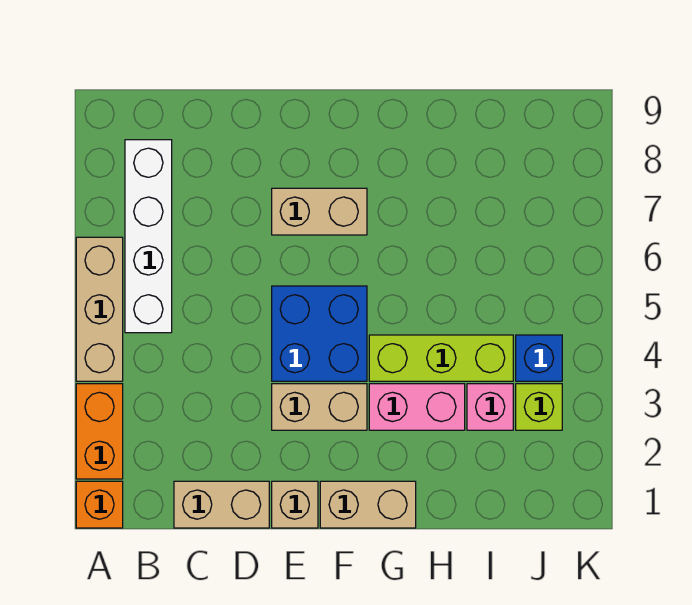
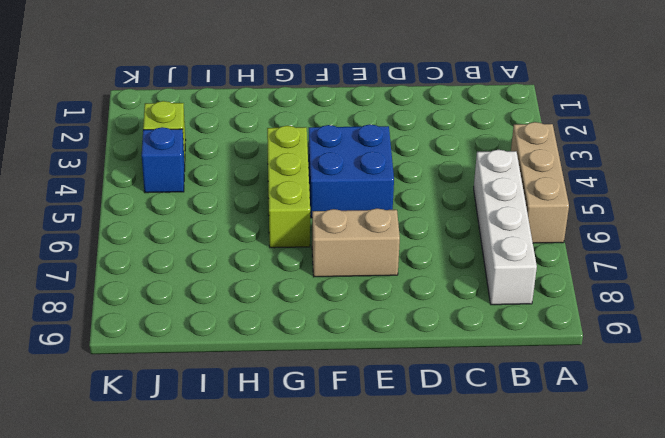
lime 1x3 brick [267,126,310,248] -> lime 1x3 brick turned to [369,335,513,381]
none -> orange 1x1 brick [76,481,123,528]
none -> orange 1x2 brick [76,384,123,479]
none -> tan 1x2 brick [174,481,269,528]

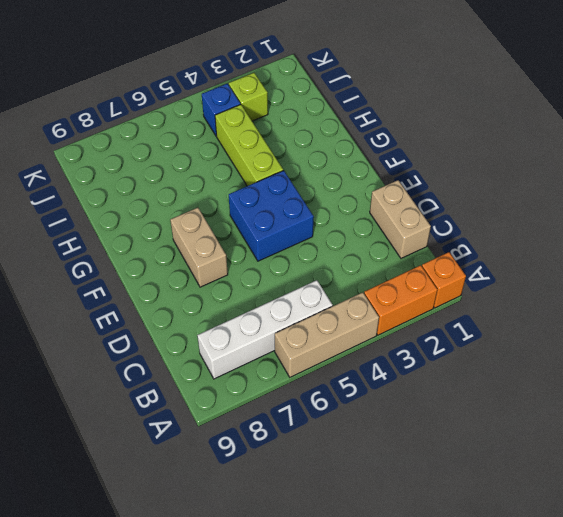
none -> tan 1x1 brick [272,481,318,528]
none -> tan 1x2 brick [272,384,367,430]
none -> tan 1x2 brick [320,481,416,528]

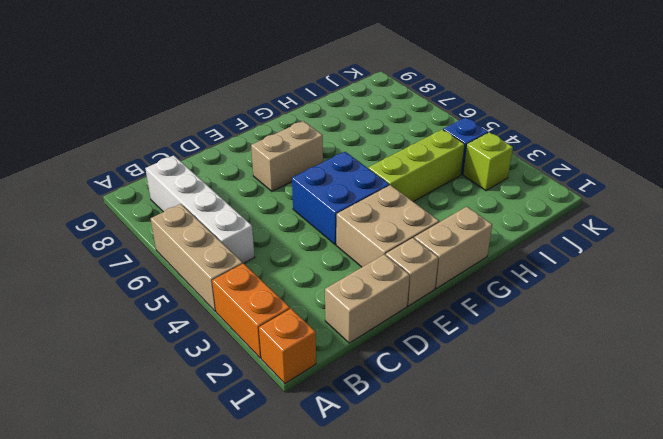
tan 2x2 brick [336,185,439,267] -> tan 1x2 brick [272,384,367,430]
none -> pink 1x2 brick [369,384,465,430]
none -> pink 1x1 brick [467,384,513,430]

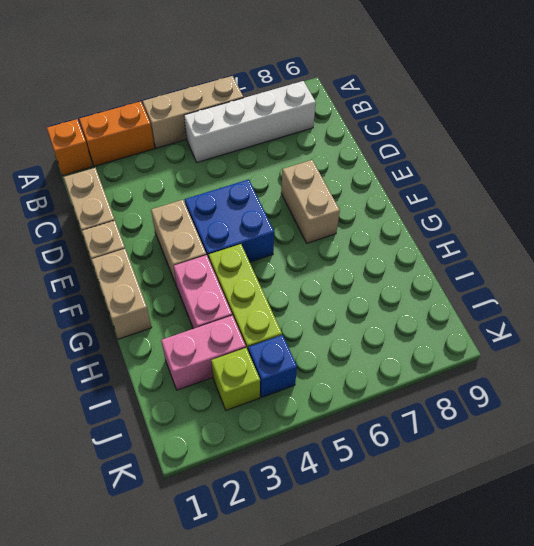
pink 1x2 brick [161,316,246,390] -> pink 1x1 brick [467,384,513,430]

